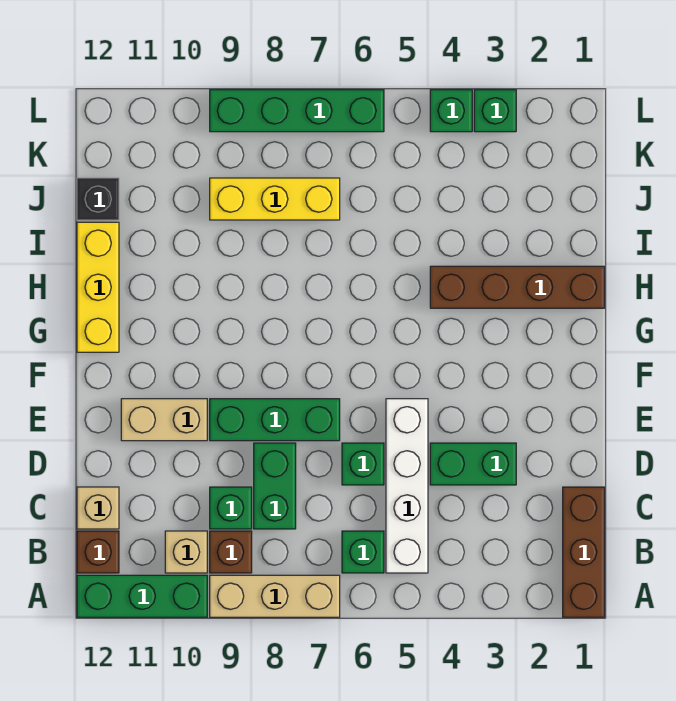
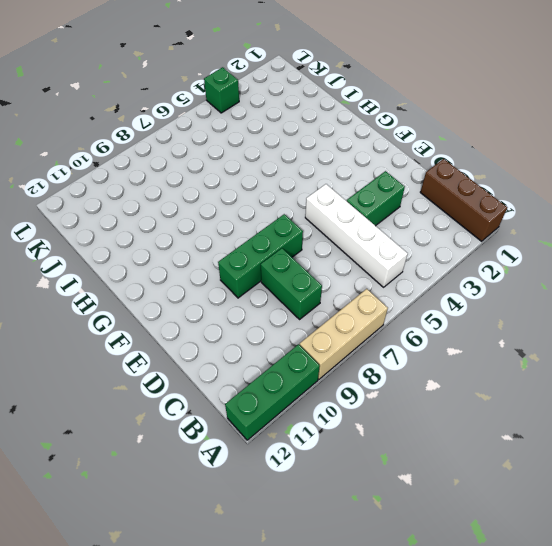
none -> green 1x1 brick [342,531,384,573]
none -> brown 1x1 brick [210,531,252,573]
none -> tan 1x1 brick [165,531,207,573]

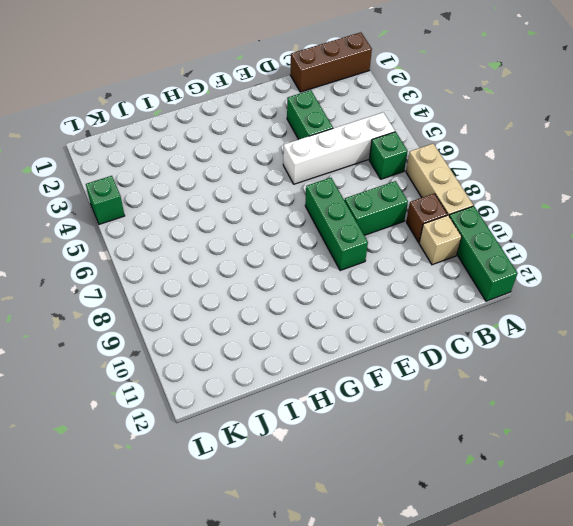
none -> brown 1x1 brick [77,531,119,573]
none -> green 1x1 brick [210,487,252,529]
none -> tan 1x1 brick [77,487,119,529]

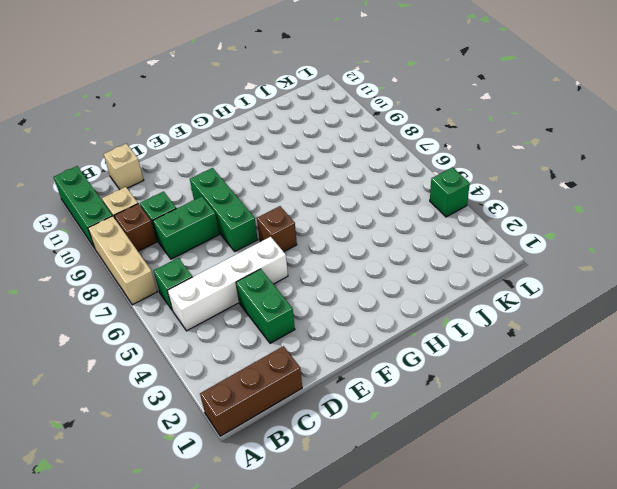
brown 1x1 brick [257,206,297,252] -> brown 1x1 brick moved to [77,531,119,573]
none -> green 1x1 brick [342,443,384,485]
none -> tan 1x2 brick [121,399,207,441]
none -> yellow 1x3 brick [77,222,119,352]

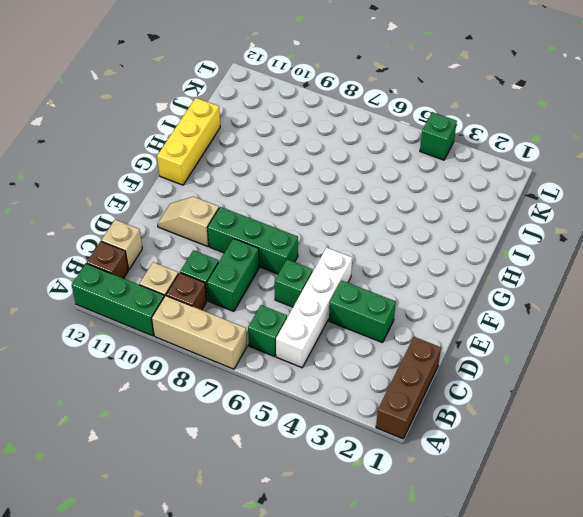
tan 1x2 slope [158,197,219,246] -> tan 1x2 brick [121,399,207,441]
none -> brown 1x4 brick [430,266,605,308]
none -> yellow 1x3 brick [210,178,340,220]
none -> black 1x1 brick [77,178,119,220]

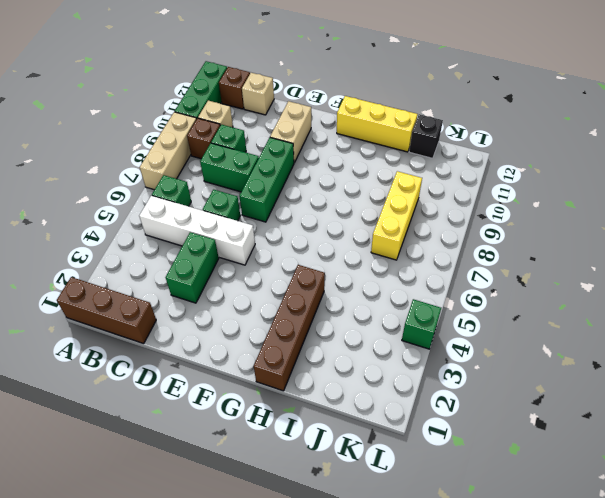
none -> green 1x1 brick [474,90,516,132]
none -> green 1x4 brick [210,90,384,132]

